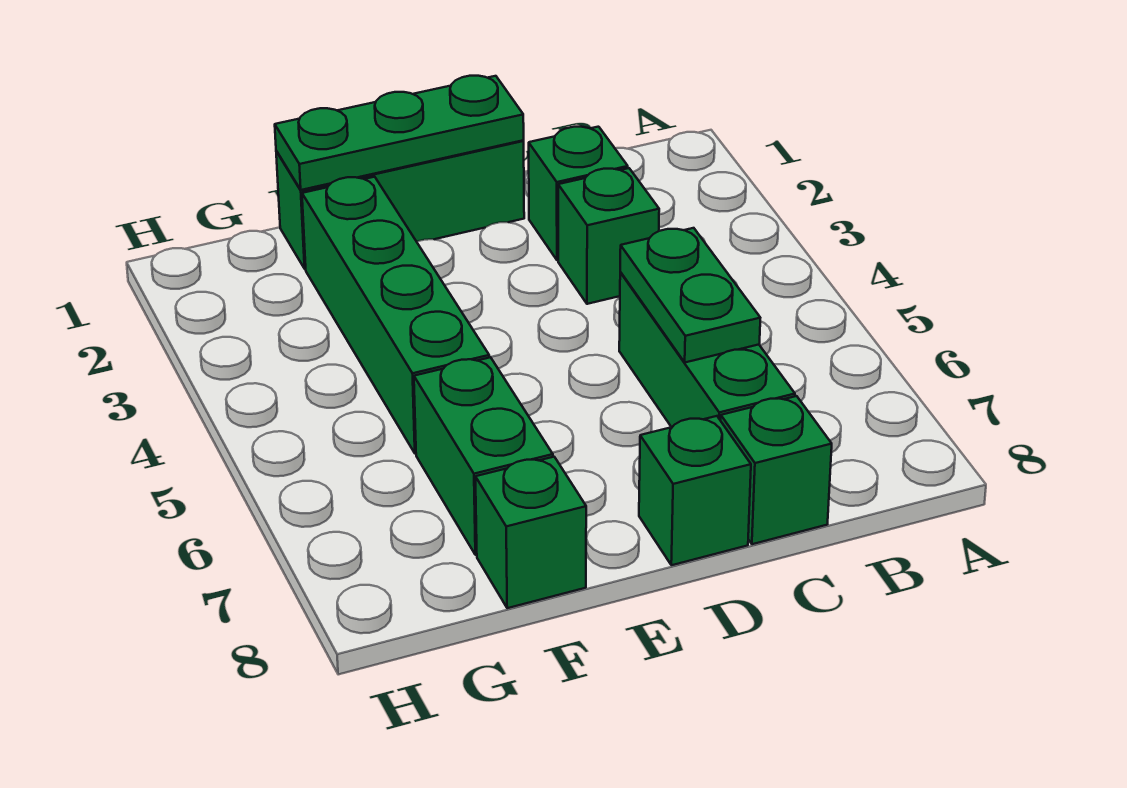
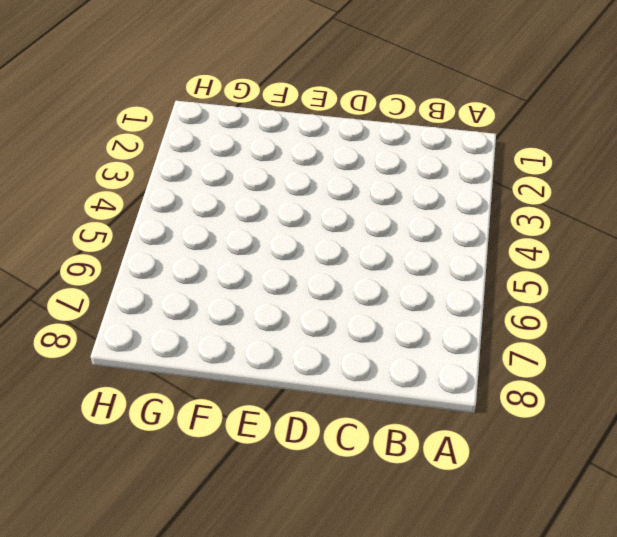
none -> green 1x1 brick [529,127,628,260]
none -> green 1x1 brick [558,168,659,304]

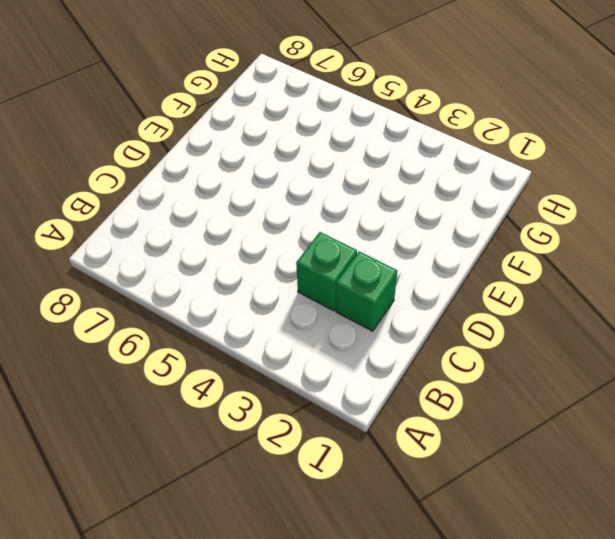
none -> green 1x3 brick [619,272,795,427]
none -> green 1x1 brick [721,396,832,544]

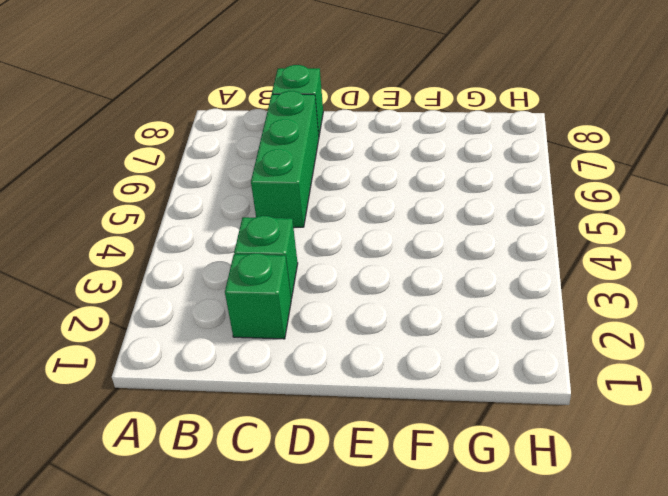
none -> green 1x3 brick [276,140,524,269]
none -> green 1x1 brick [639,416,751,565]

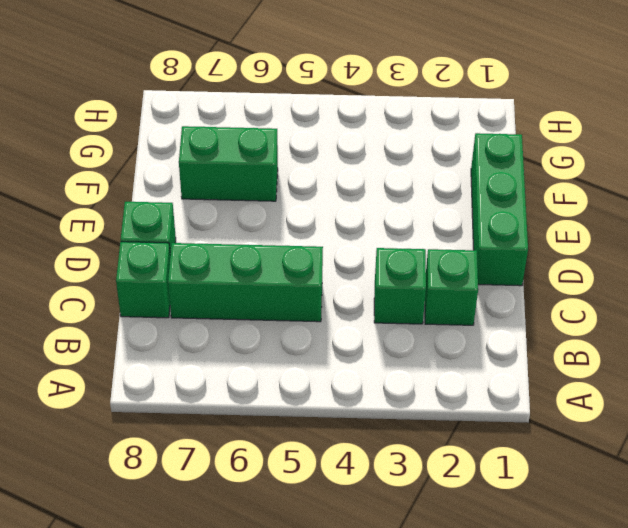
none -> green 1x4 brick [302,177,489,454]
none -> green 1x1 brick [475,457,586,608]

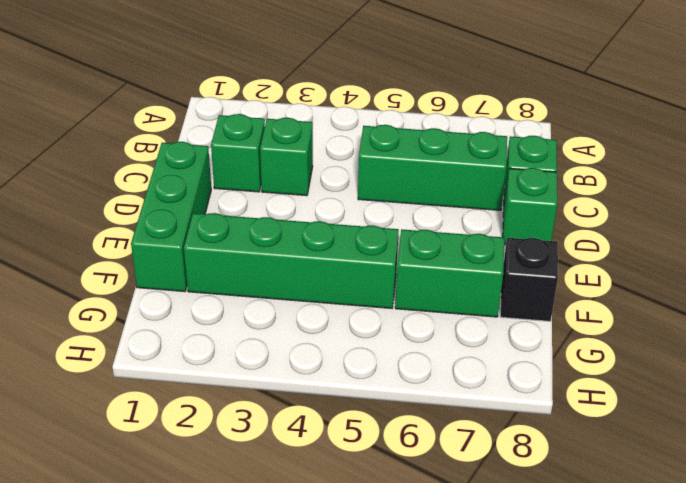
black 1x1 brick [500,238,558,321] -> green 1x1 brick [475,457,586,608]
none -> green 1x2 plate [620,228,760,362]
none -> green 1x3 plate [275,76,524,190]

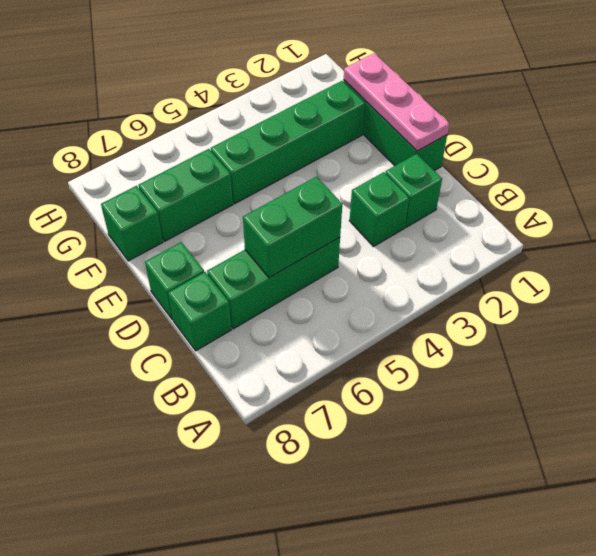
green 1x2 brick [243,177,342,278] -> green 1x2 plate [620,228,760,362]
pink 1x3 plate [344,53,449,151] -> green 1x3 plate [275,76,524,190]

